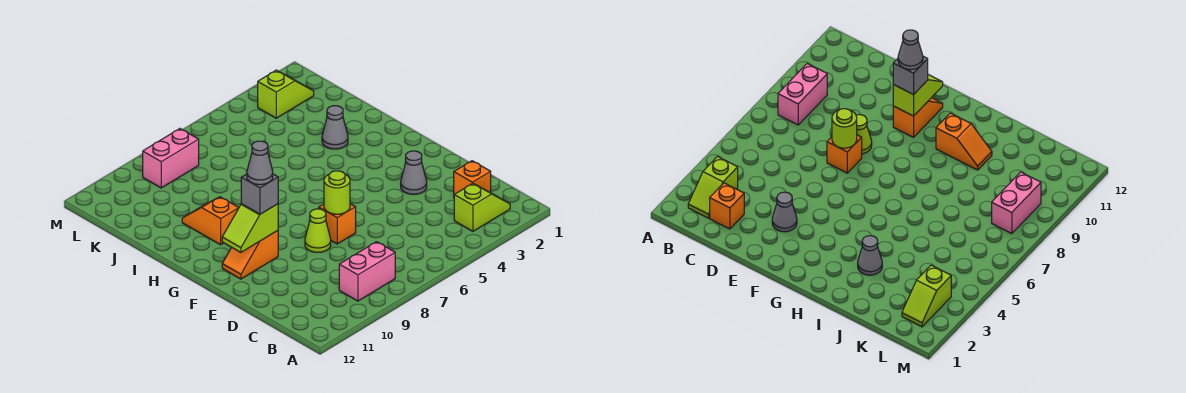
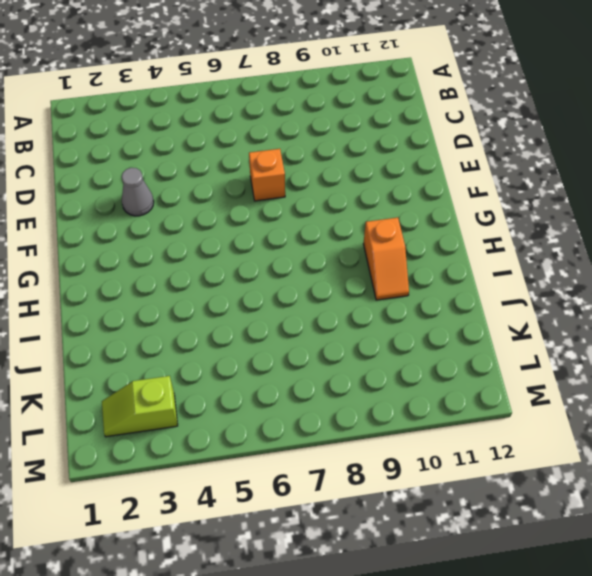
none -> lime 1x2 slope [454,183,510,231]
none -> pink 1x2 brick [339,242,395,301]
none -> orange 1x1 brick [454,161,491,195]

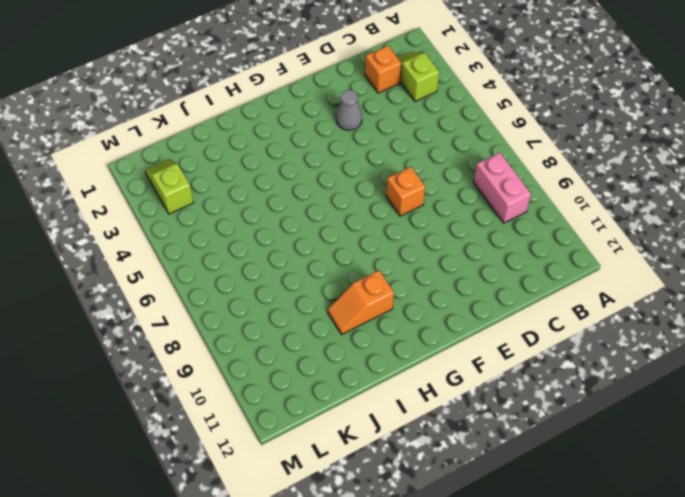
none -> lime 1x1 cone [305,209,331,252]
none -> orange 1x2 slope [222,231,278,279]
none -> grey 1x1 cone [322,106,348,149]

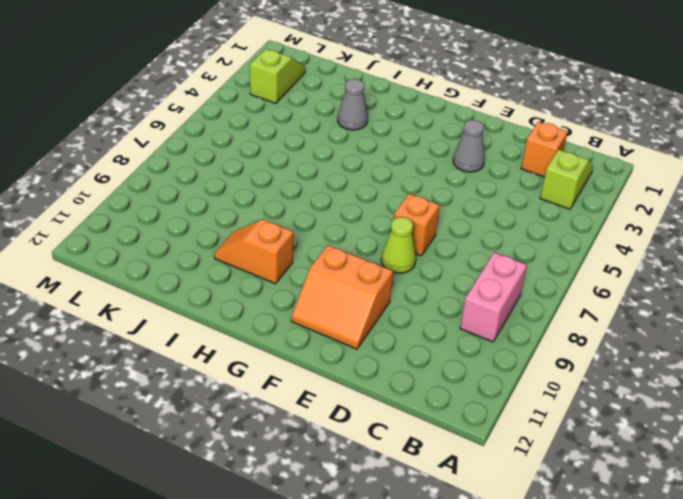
orange 2x2 slope [291,245,393,349] -> orange 1x2 slope [222,231,278,279]
none -> pink 1x2 brick [143,129,199,188]
none -> lime 1x1 round brick [324,171,350,214]
none -> lime 1x2 slope [222,204,278,252]

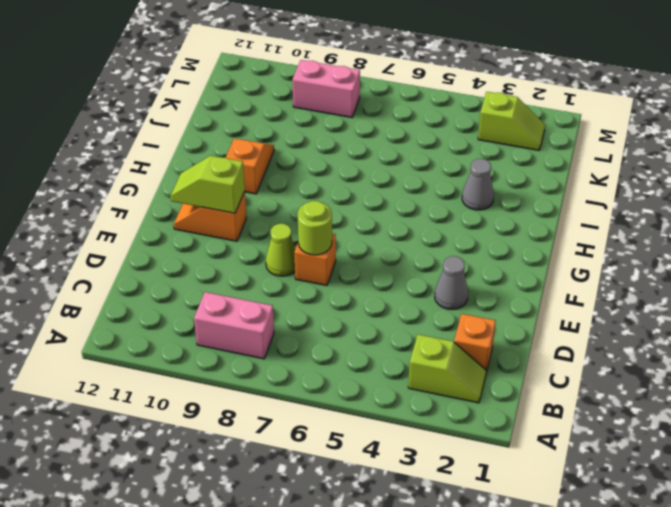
none -> grey 1x1 brick [241,174,278,214]
none -> grey 1x1 cone [247,141,273,185]

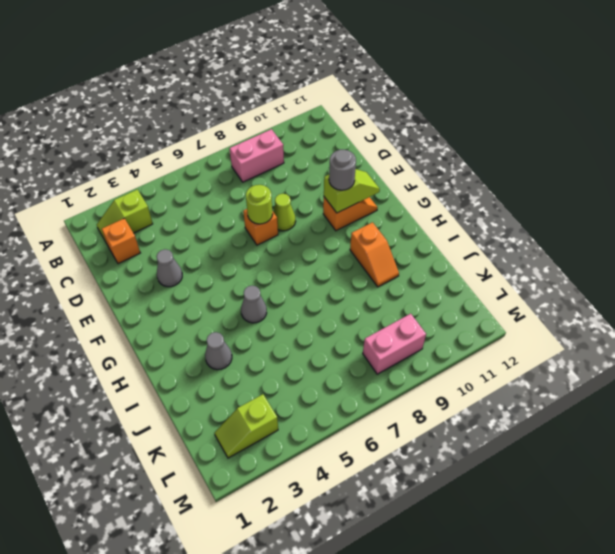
grey 1x1 round brick [329,150,356,190] -> grey 1x1 brick [241,174,278,214]
grey 1x1 cone [241,286,267,323] -> grey 1x1 cone moved to [247,141,273,185]

